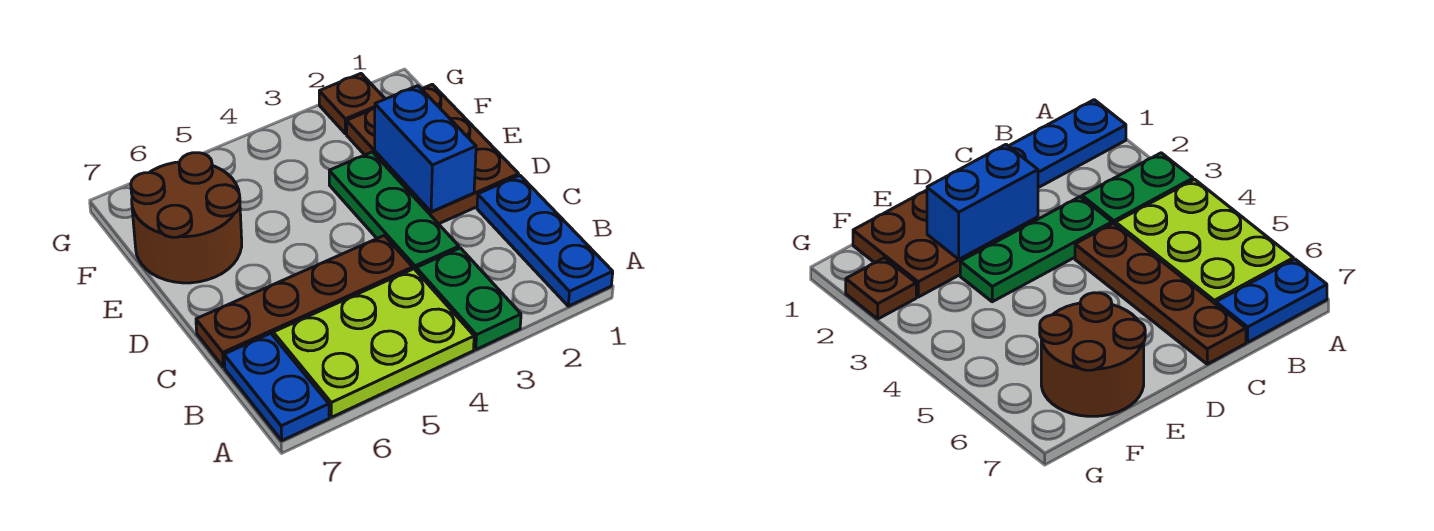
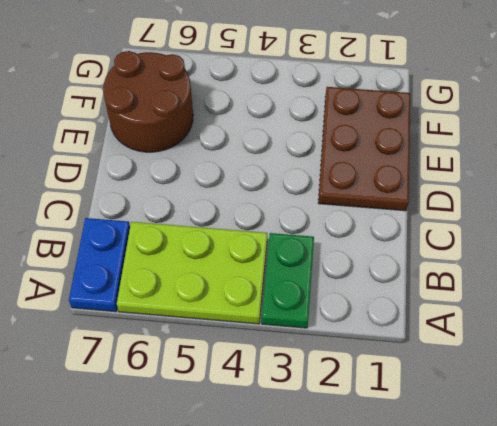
none -> blue 1x3 plate [477,175,613,306]
none -> green 1x3 plate [329,152,459,270]

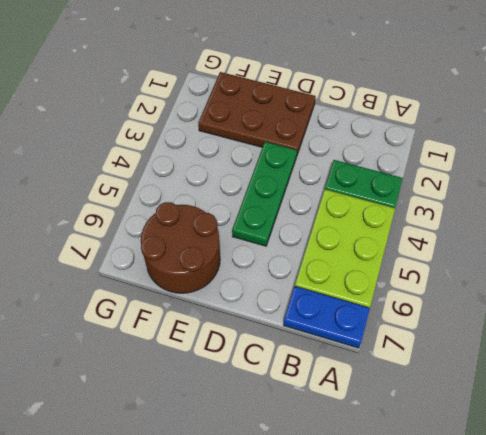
green 1x3 plate [232,142,297,246] -> green 1x3 plate turned to [329,152,459,270]
none -> blue 1x3 plate [477,175,613,306]
none -> brown 1x4 plate [196,235,413,367]

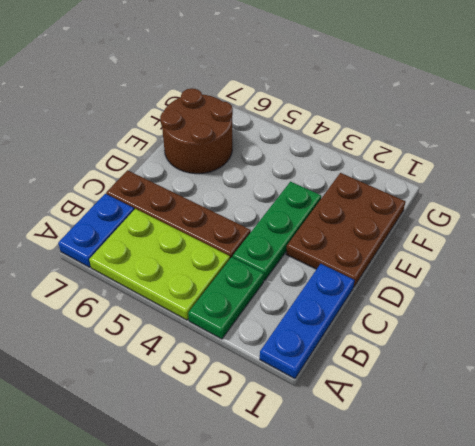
none -> brown 1x1 plate [319,74,385,134]
none -> blue 1x2 brick [375,86,476,212]

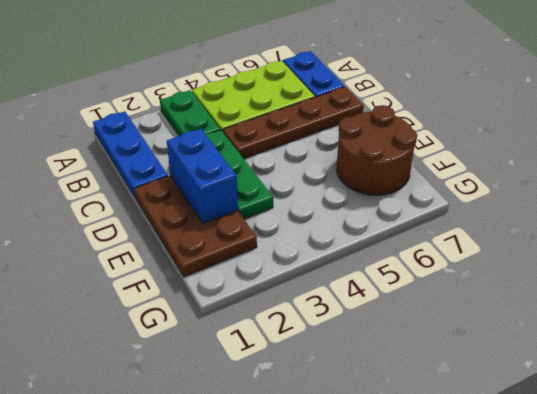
none -> brown 1x1 plate [319,74,385,134]

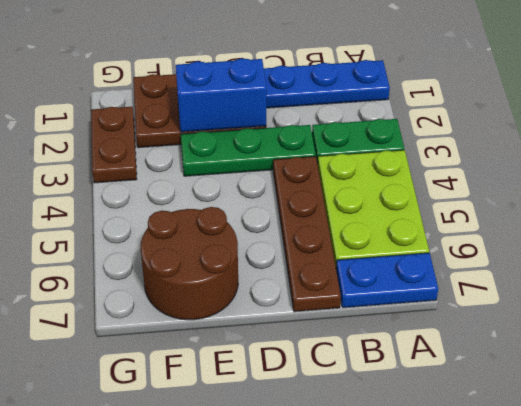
brown 1x2 plate [91,107,137,183] -> brown 1x1 plate [319,74,385,134]

